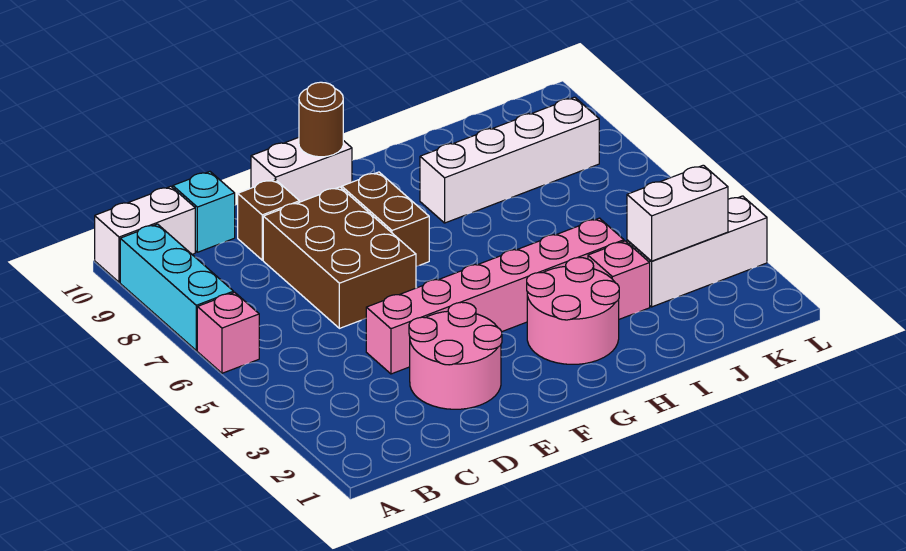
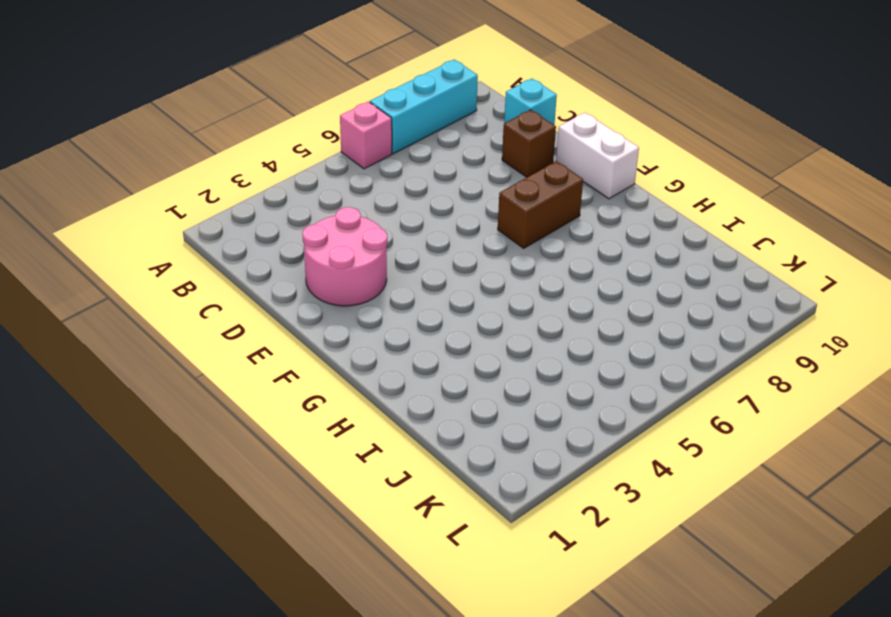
none -> white 1x2 brick [95,186,195,282]
none -> pink 1x6 brick [366,218,624,374]
none -> brown 2x3 brick [263,187,416,328]

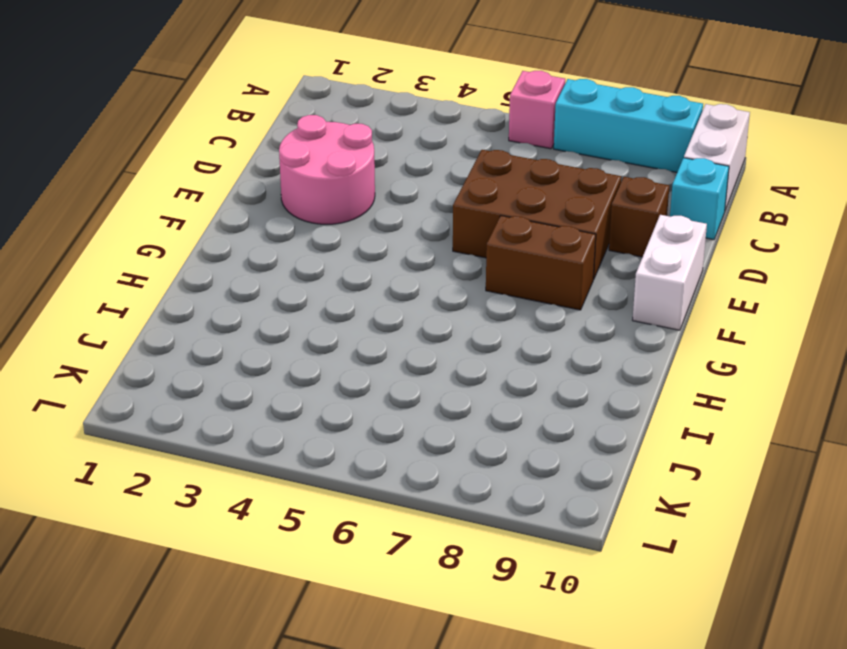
none -> pink 1x6 brick [366,218,624,374]
none -> pink 2x2 round brick [527,258,619,364]
none -> white 1x4 brick [420,97,599,223]

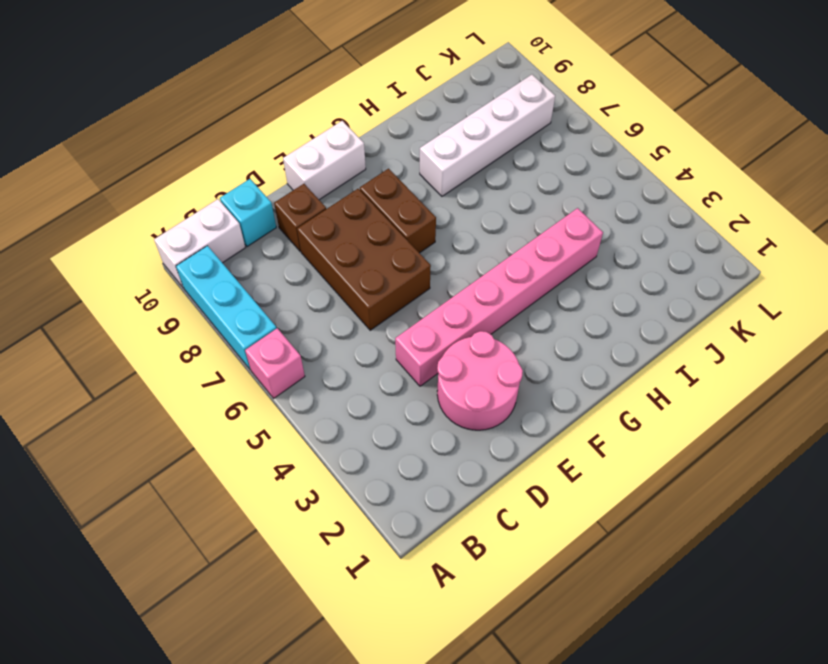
none -> pink 2x2 round brick [527,258,619,364]
none -> pink 1x1 brick [588,241,650,319]
none -> white 1x3 brick [627,196,767,307]

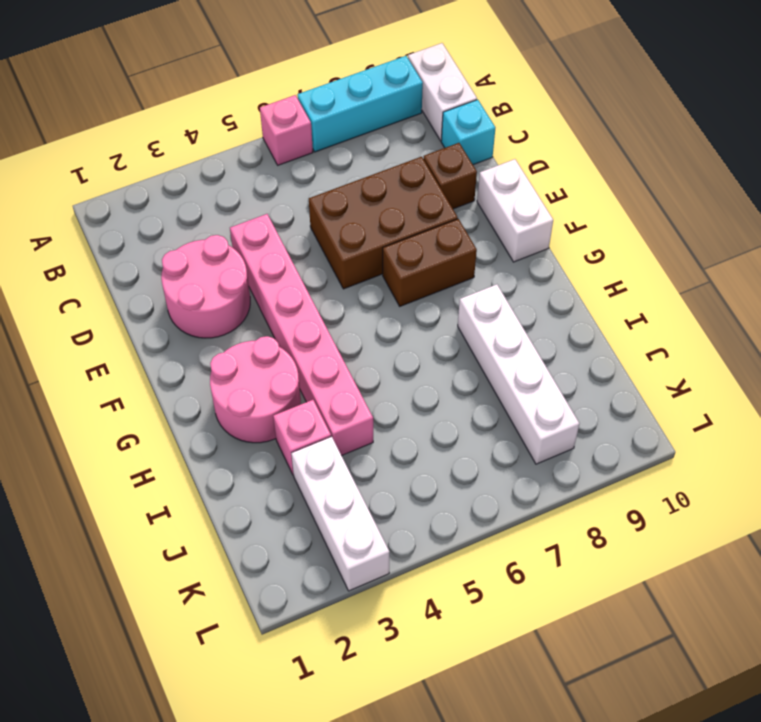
none -> brown 1x1 round brick [299,82,343,157]
none -> white 1x2 brick [627,165,728,261]

